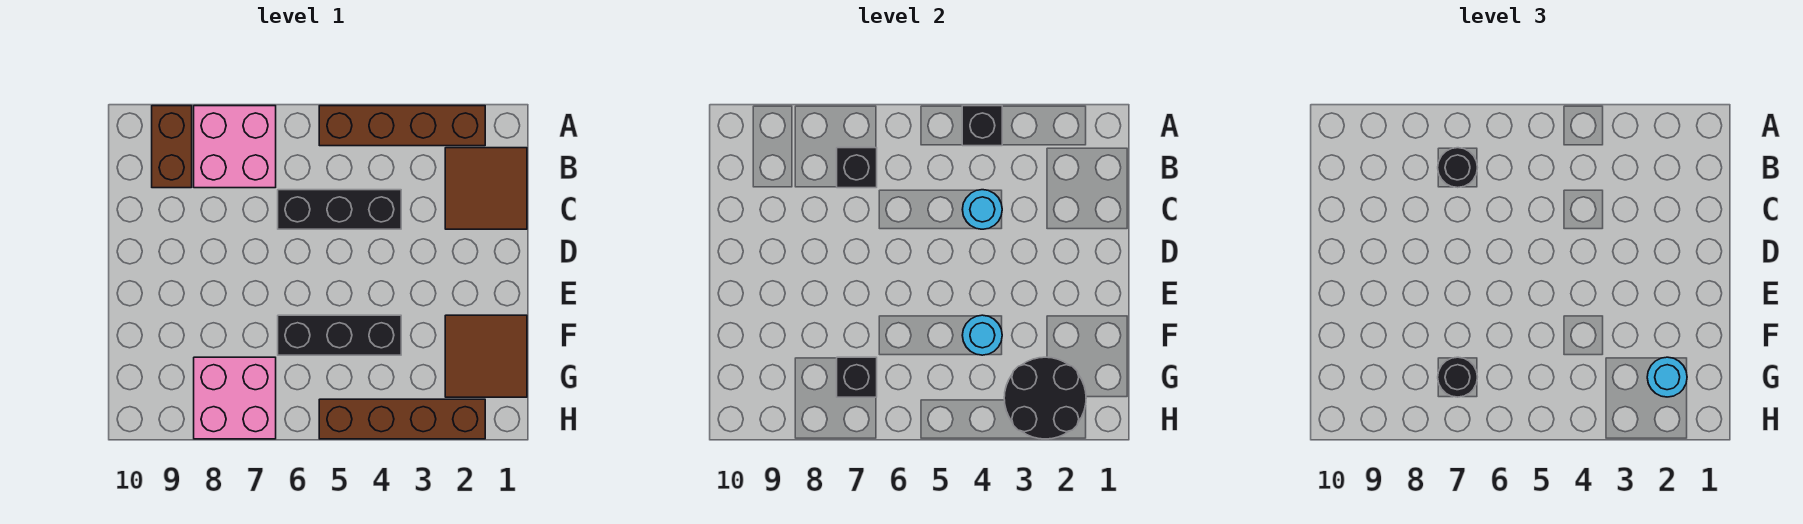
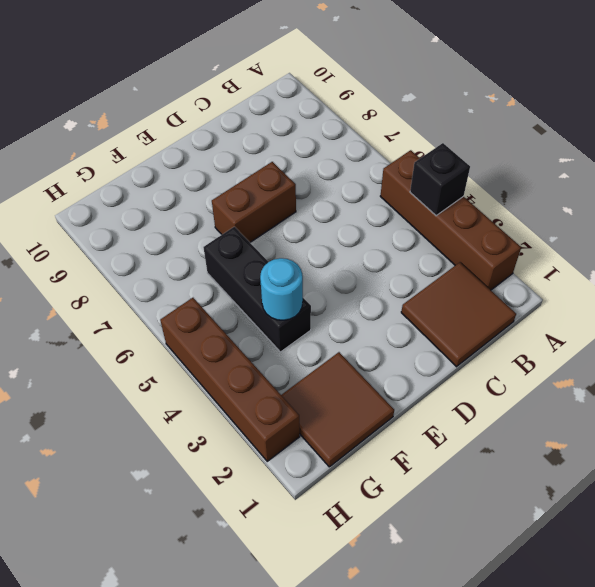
brown 1x2 brick [212,162,296,242] -> brown 1x2 brick moved to [152,106,192,188]
none -> pink 2x2 brick [194,106,276,188]
none -> black 1x3 brick [278,190,401,229]
none -> pink 2x2 brick [194,357,276,439]

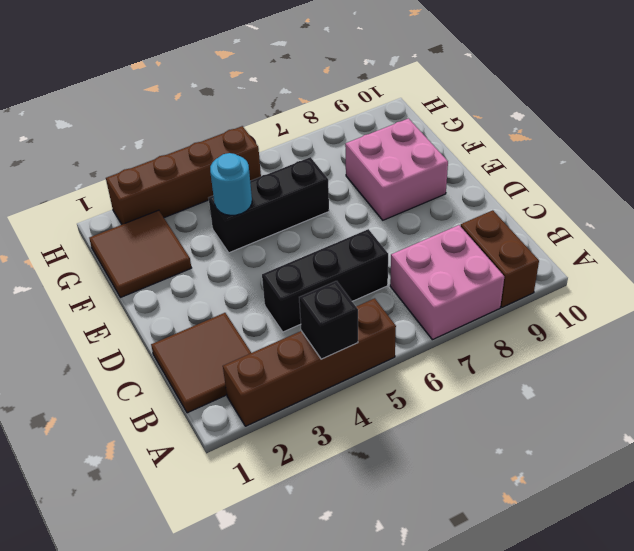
pink 2x2 brick [345,118,448,220] -> pink 2x2 brick moved to [194,357,276,439]
none -> black 1x1 brick [837,148,877,188]
none -> cyan 1x1 round brick [962,190,1002,229]
none -> black 2x2 round brick [1004,357,1086,439]

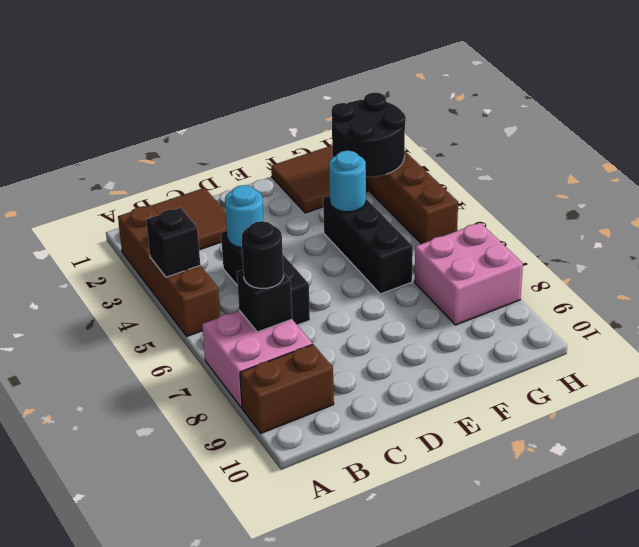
none -> black 1x1 brick [837,357,877,397]
none -> cyan 1x1 round brick [1647,357,1687,397]
none -> black 1x1 round brick [1438,357,1477,397]

